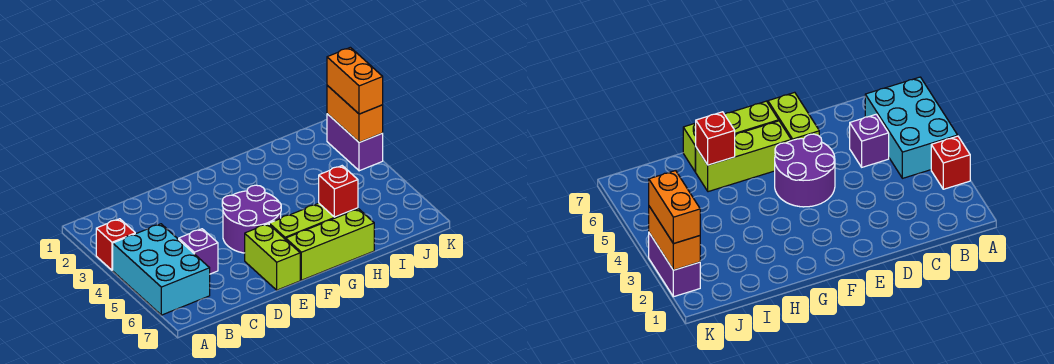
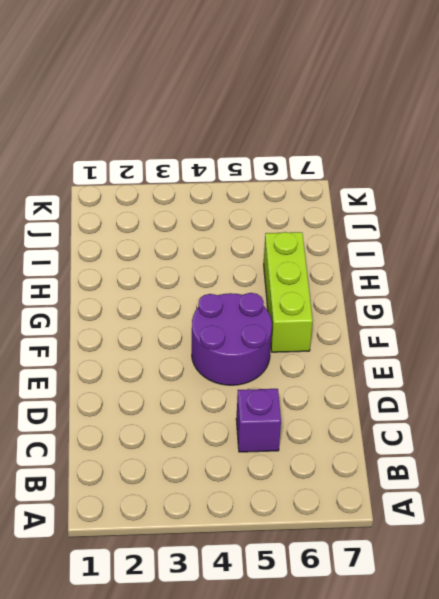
none -> red 1x1 brick [96,219,135,270]
none -> cyan 2x3 brick [113,224,210,315]

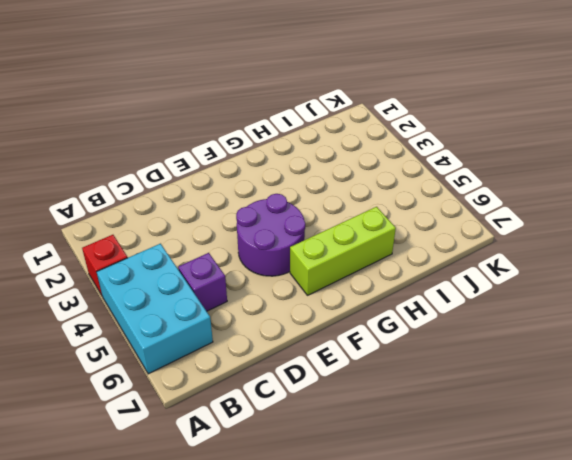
none -> lime 1x2 brick [245,224,300,290]
none -> lime 1x3 brick [286,209,374,280]

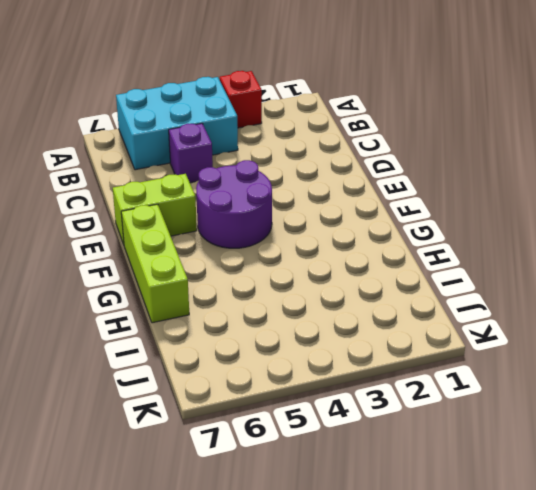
none -> lime 1x3 brick [269,203,358,239]
none -> purple 1x2 brick [327,114,383,171]

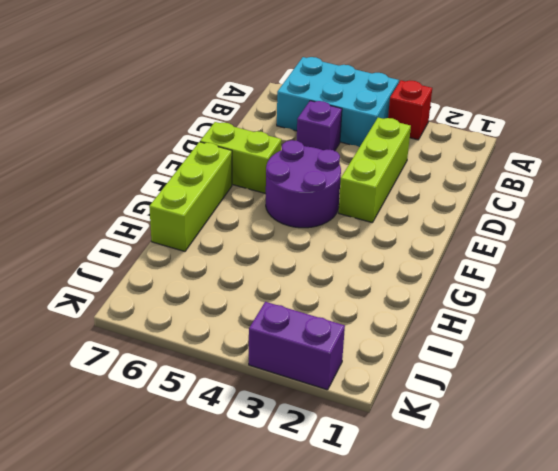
lime 1x3 brick [339,118,411,223] -> lime 1x3 brick moved to [269,203,358,239]
none -> red 1x1 brick [319,166,358,217]
none -> orange 1x2 brick [327,85,383,142]

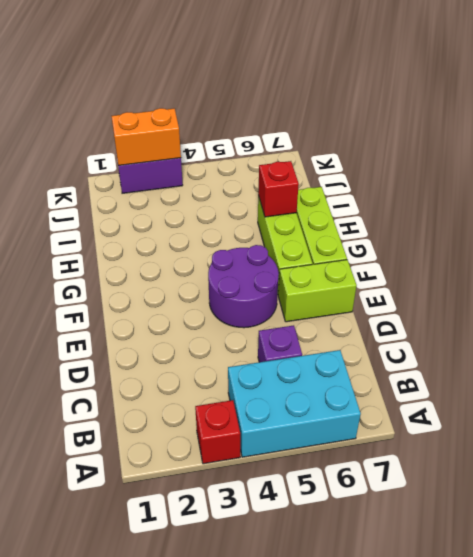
none -> orange 1x2 brick [327,47,383,114]

